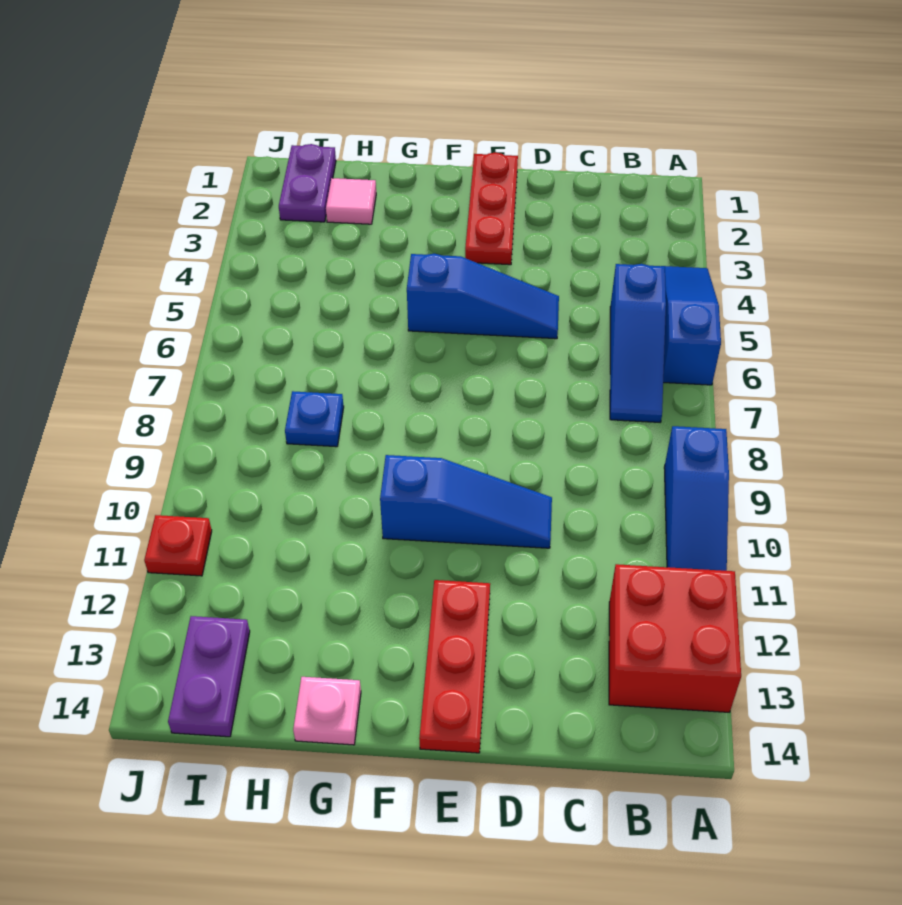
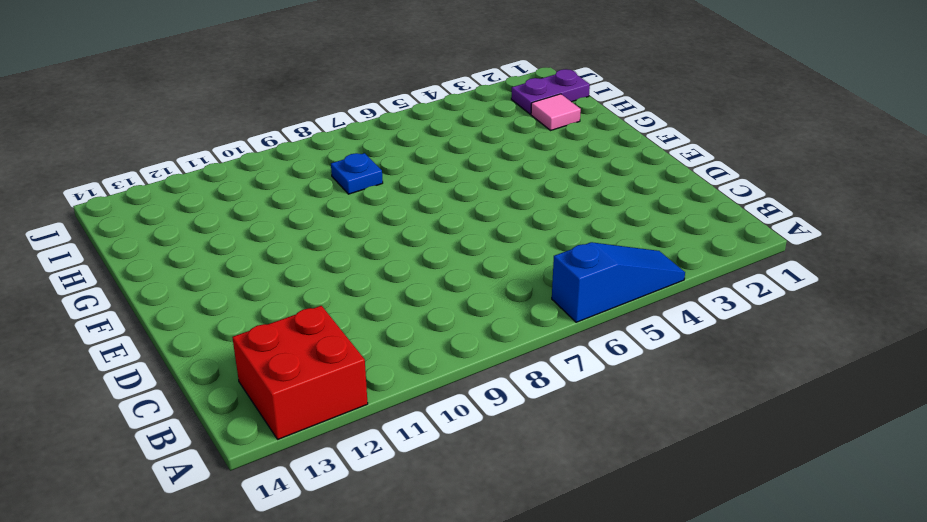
none -> blue 1x3 slope [664,426,729,571]
none -> blue 1x3 slope [610,264,666,422]
none -> blue 1x3 slope [407,254,559,339]

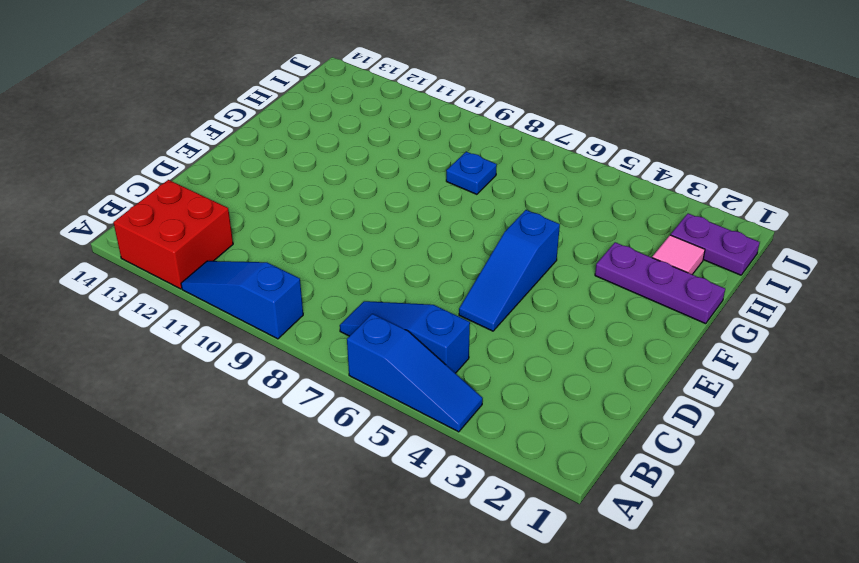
purple 1x3 plate [595,242,725,324] -> none
none -> blue 1x3 slope [380,455,552,548]
none -> red 1x3 plate [465,153,518,265]
none -> red 1x3 plate [419,580,490,753]

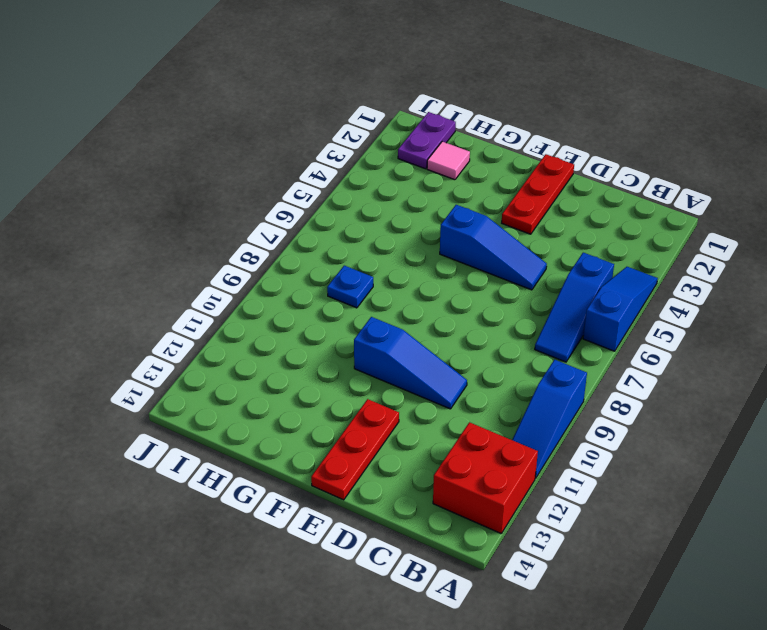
none -> pink 1x1 plate [293,677,361,745]
none -> purple 1x2 plate [168,616,250,737]
none -> red 1x1 plate [144,515,212,576]

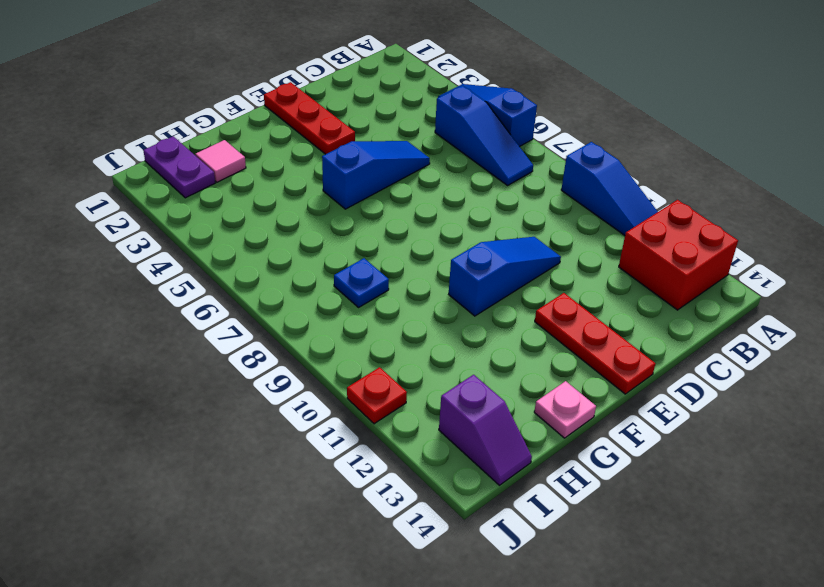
purple 1x2 slope [439,375,532,485] -> purple 1x2 plate [168,616,250,737]

